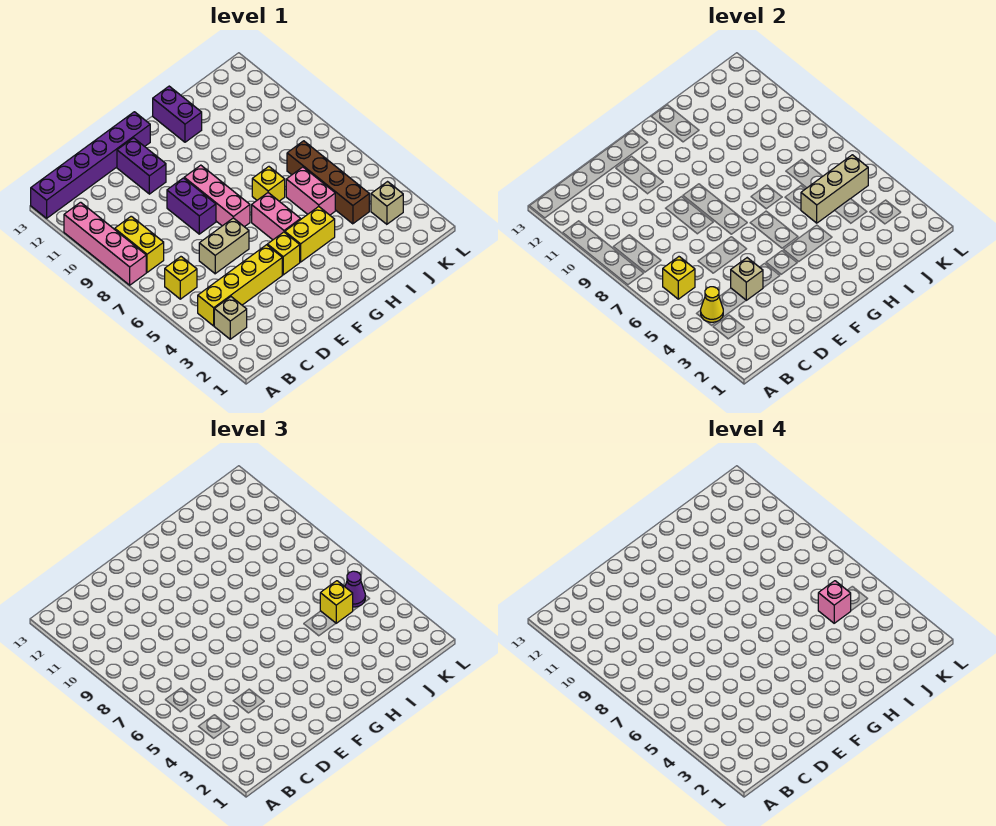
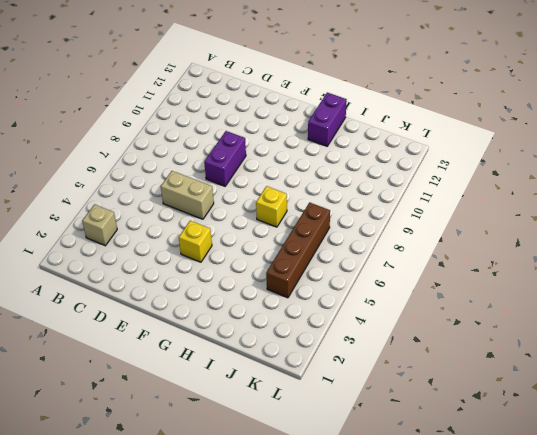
none -> pink 1x4 brick [64,202,146,285]
none -> purple 1x6 brick [31,112,150,218]
none -> yellow 1x4 brick [198,245,282,326]

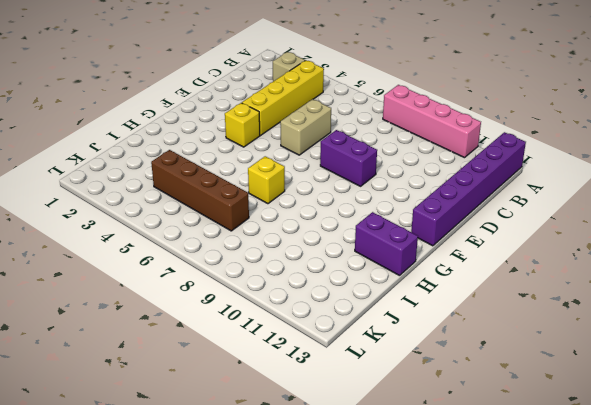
none -> yellow 1x1 brick [165,257,197,299]
none -> yellow 1x2 brick [115,216,164,272]
none -> purple 1x2 brick [117,138,166,194]

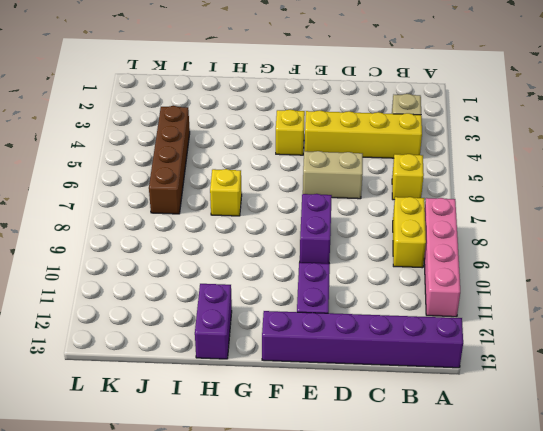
none -> pink 1x3 brick [184,165,250,227]
none -> yellow 1x2 brick [285,207,335,262]
none -> pink 1x2 brick [252,193,301,240]

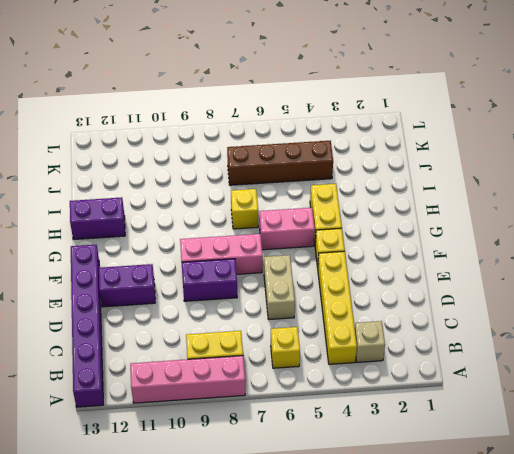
none -> pink 1x2 brick [286,167,335,215]
none -> tan 1x1 brick [371,182,403,224]
none -> yellow 1x1 cone [701,287,723,322]

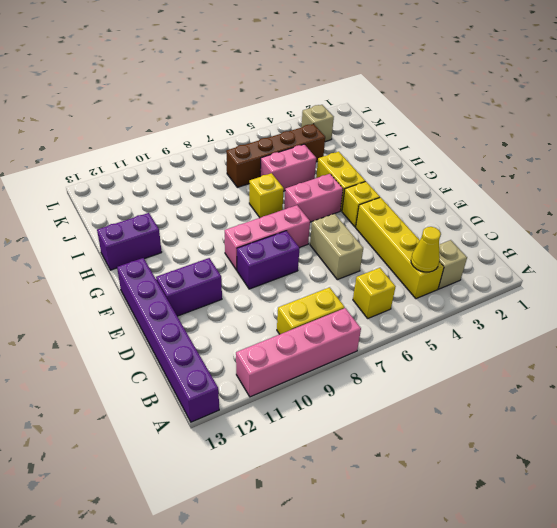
none -> yellow 1x1 brick [663,257,695,299]
none -> tan 1x1 brick [731,258,763,300]
none -> tan 1x3 brick [801,155,868,223]

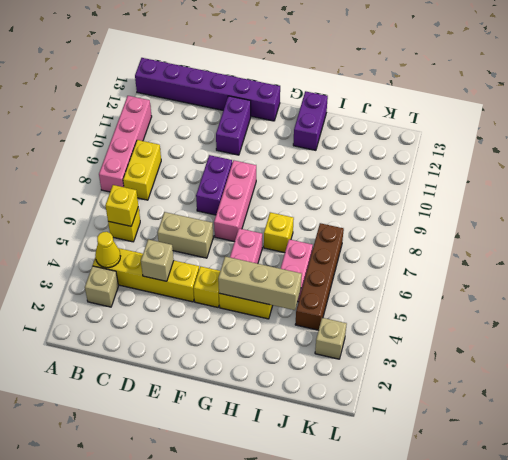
tan 1x3 brick [218,257,302,310] -> tan 1x3 brick moved to [801,155,868,223]
none -> yellow 1x1 brick [320,581,353,623]
none -> purple 1x1 cone [345,571,365,607]
none -> pink 1x1 brick [818,581,851,623]

